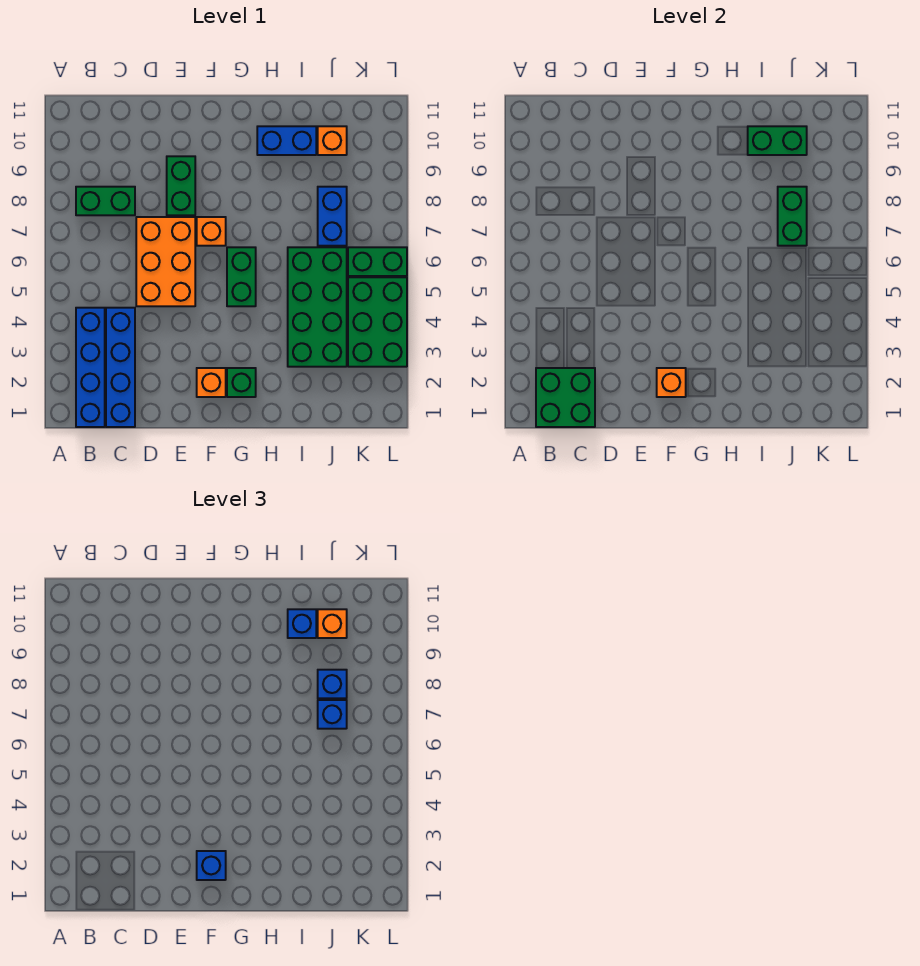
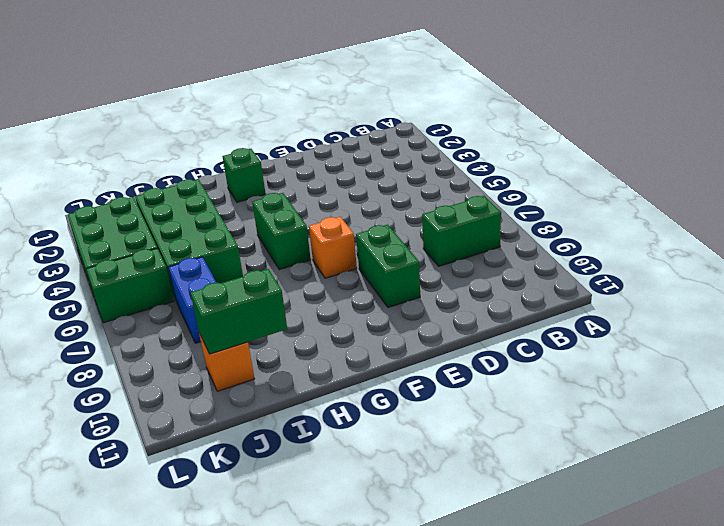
none -> blue 1x4 brick [76,308,105,427]
none -> blue 1x4 brick [106,308,135,427]
none -> orange 2x3 brick [136,217,195,306]

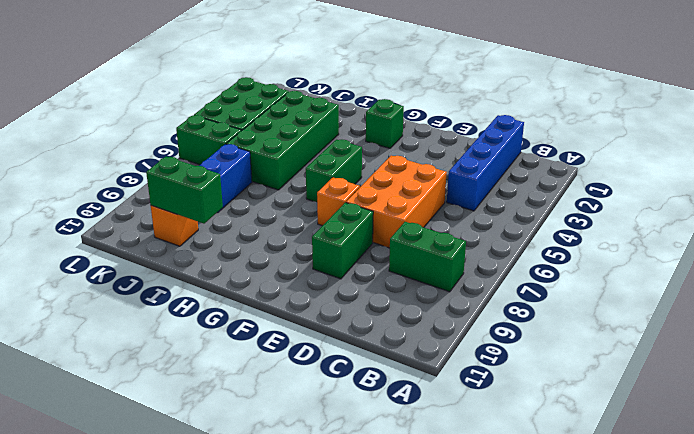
none -> blue 1x4 brick [76,308,105,427]
none -> orange 1x1 brick [197,368,226,397]
none -> blue 1x2 brick [257,126,316,155]

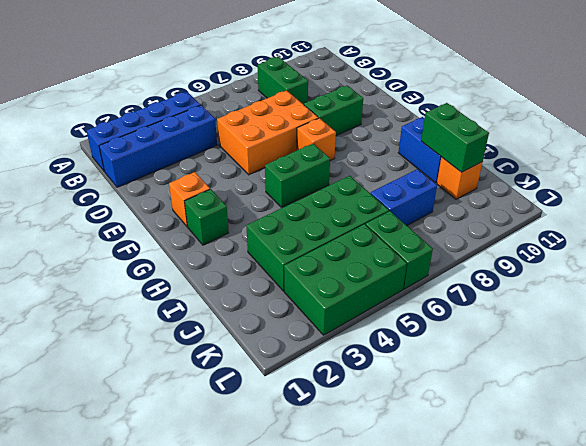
none -> green 2x2 brick [536,368,595,427]
none -> orange 1x1 brick [657,368,686,397]
none -> green 1x2 brick [778,187,807,246]

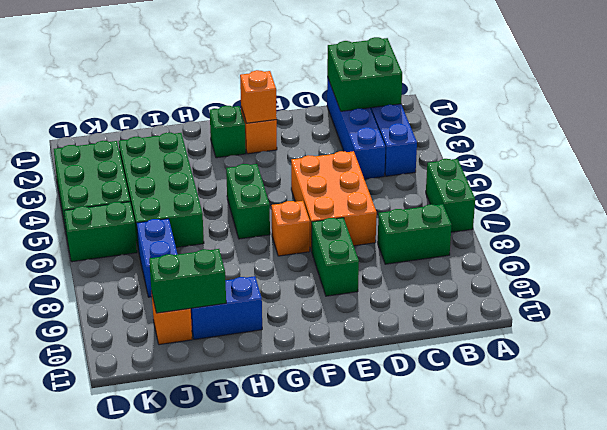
green 1x2 brick [426,159,475,232] -> green 1x2 brick moved to [778,187,807,246]
none -> blue 1x1 brick [197,851,226,880]
none -> blue 1x1 brick [288,609,316,638]
none -> blue 1x1 brick [318,700,347,729]

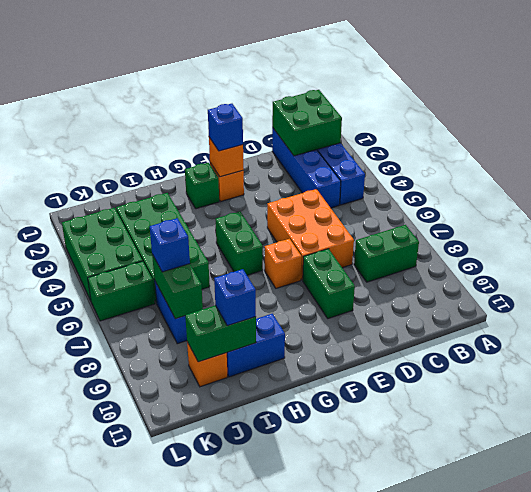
none -> blue 1x1 brick [318,670,347,698]
none -> orange 1x1 brick [318,609,347,638]

